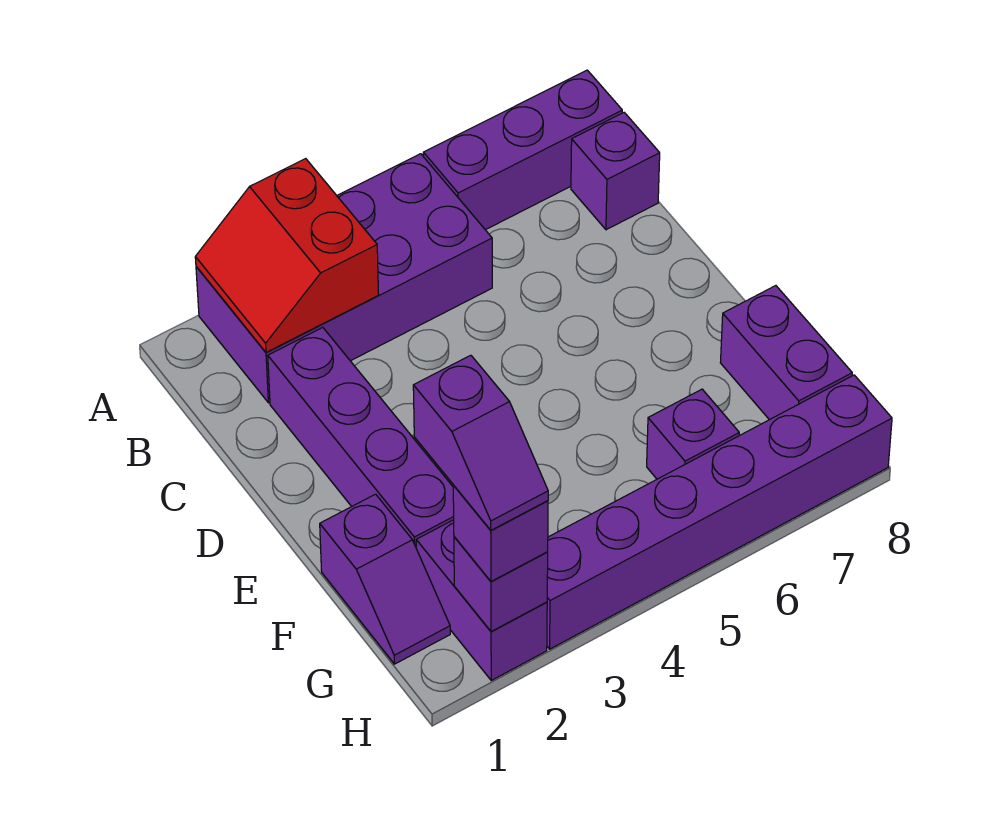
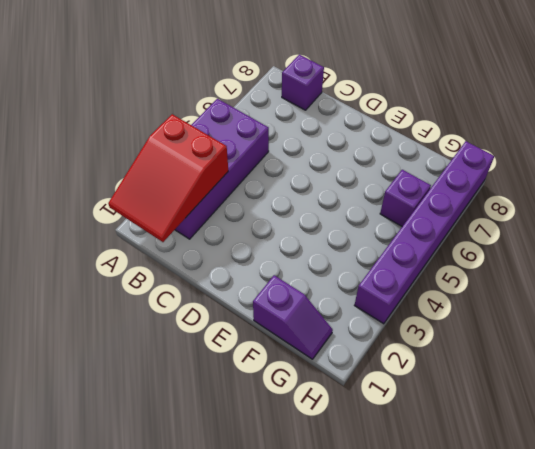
red 2x3 slope [108,114,228,242] -> red 2x2 slope [195,159,379,352]
none -> purple 1x3 brick [423,70,622,230]
none -> purple 1x4 brick [268,327,454,547]
none -> purple 1x2 brick [720,286,852,420]

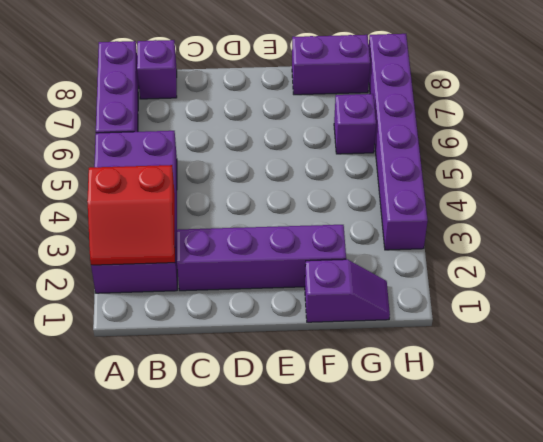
none -> purple 1x2 brick [416,520,547,680]
none -> purple 1x1 brick [454,537,548,632]
none -> purple 1x1 brick [453,485,548,581]

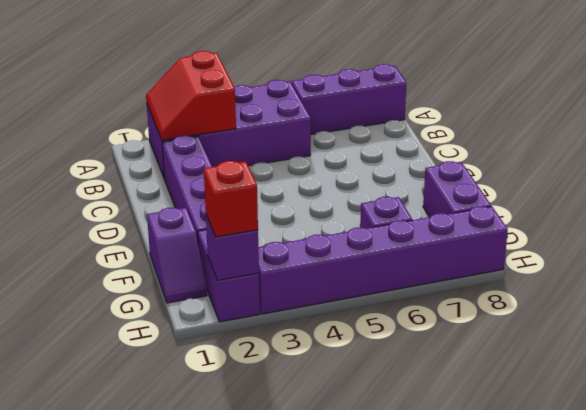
red 1x1 brick [204,161,258,237] -> purple 1x1 brick [453,485,548,581]
none -> purple 1x1 brick [571,113,660,230]
none -> purple 1x2 slope [413,355,548,530]

